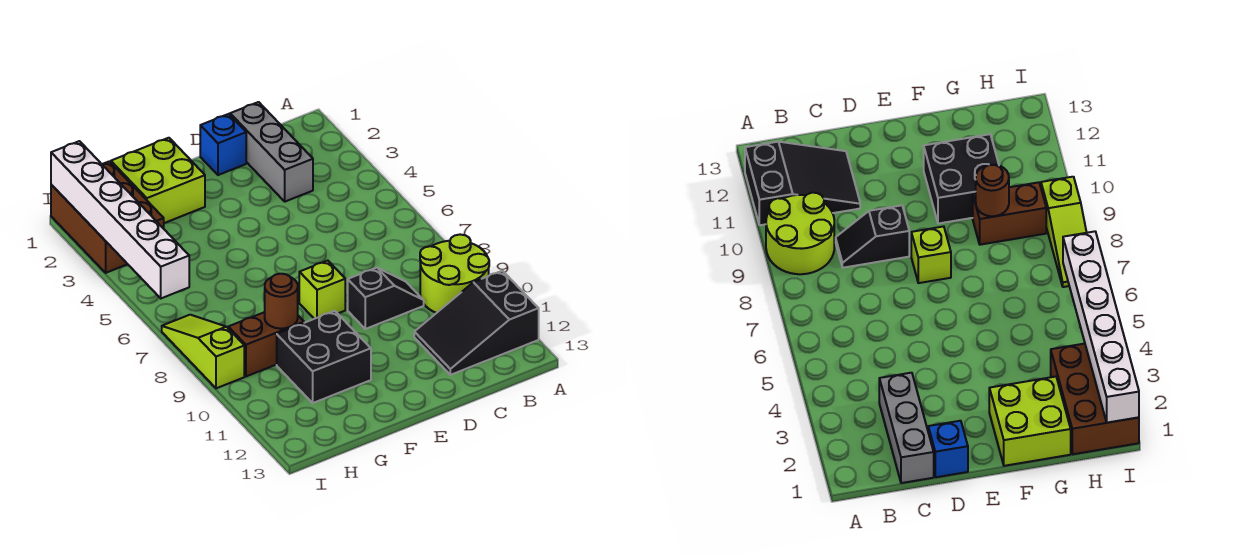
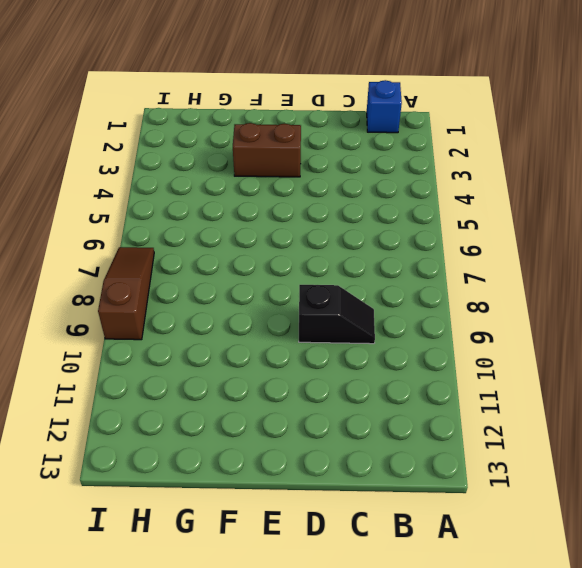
blue 1x1 brick [367,80,402,133] -> blue 1x1 brick moved to [200,114,246,175]
brown 1x2 brick [233,123,301,177] -> brown 1x2 brick moved to [228,312,304,376]
brown 1x3 slope [98,247,154,340] -> lime 1x3 slope [162,315,244,388]
none -> lime 2x2 round brick [420,235,489,313]
none -> black 2x3 slope [414,271,539,375]
none -> grey 1x3 brick [230,102,313,202]

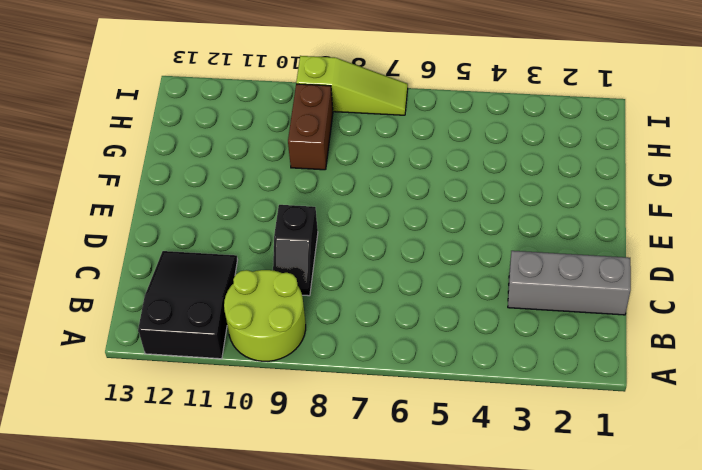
none -> blue 1x1 brick [200,114,246,175]
none -> lime 1x1 brick [299,261,345,319]
none -> lime 2x2 brick [111,138,205,223]

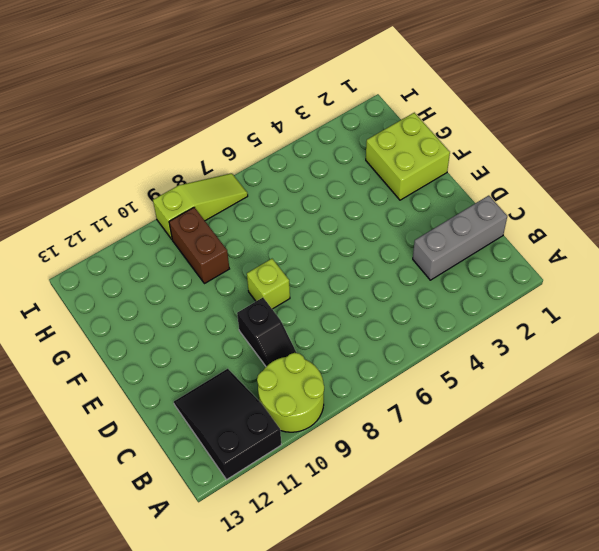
none -> blue 1x1 brick [200,114,246,175]
none -> black 2x2 brick [277,311,371,403]
none -> brown 2x3 brick [51,161,164,273]

